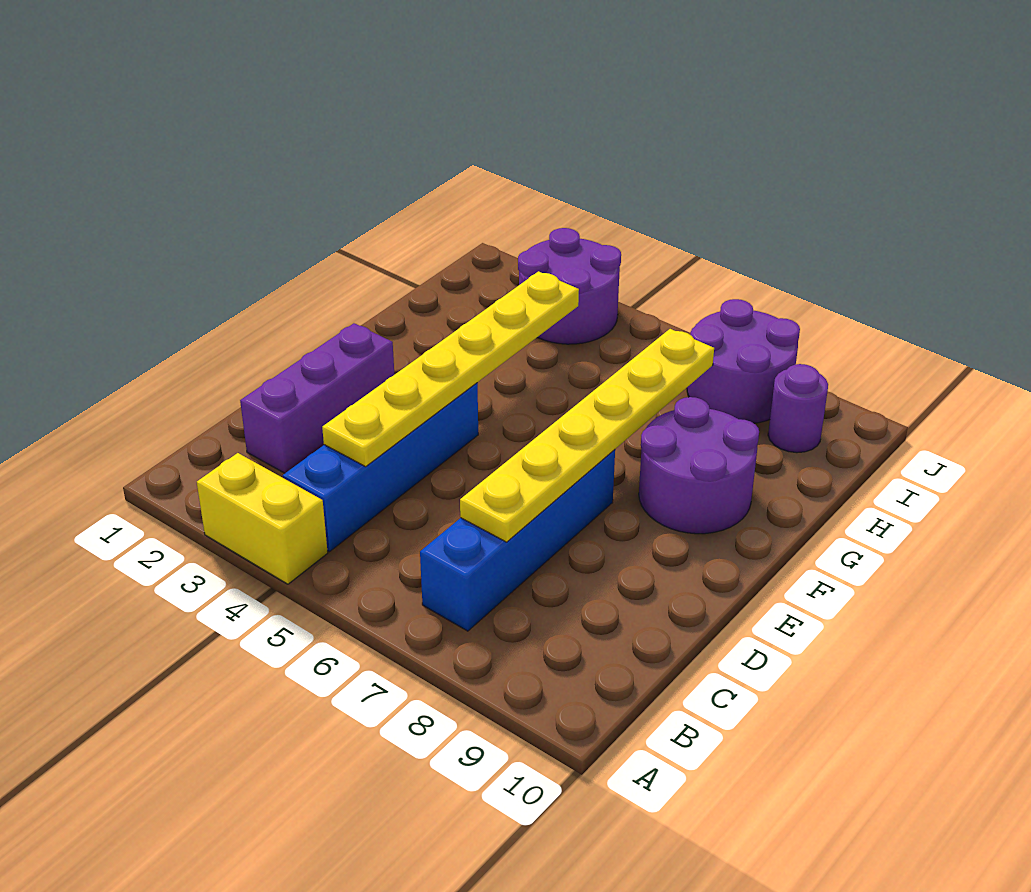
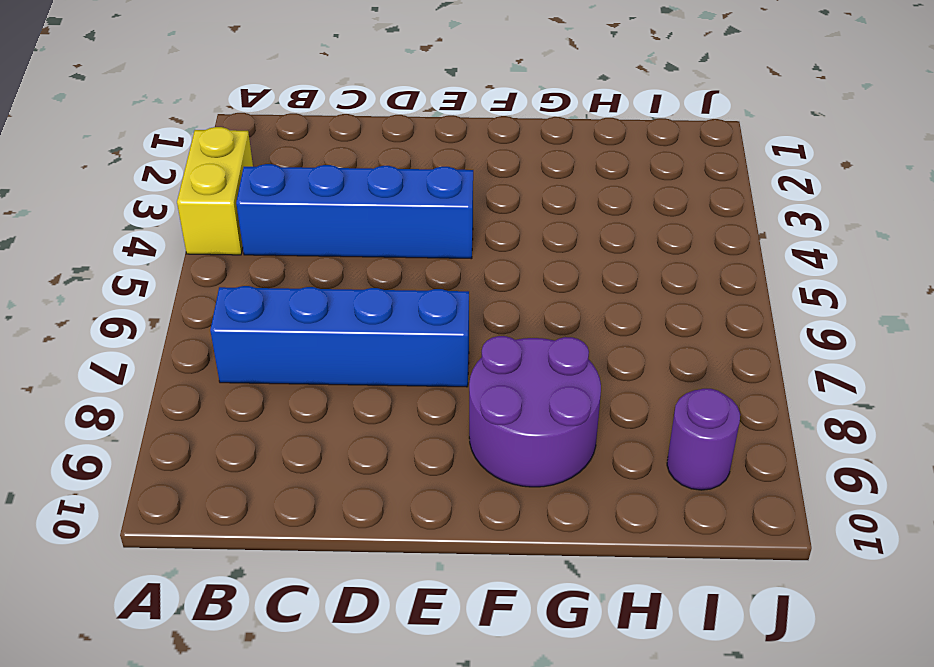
none -> purple 1x3 brick [240,323,394,473]
none -> purple 2x2 round brick [518,228,621,344]

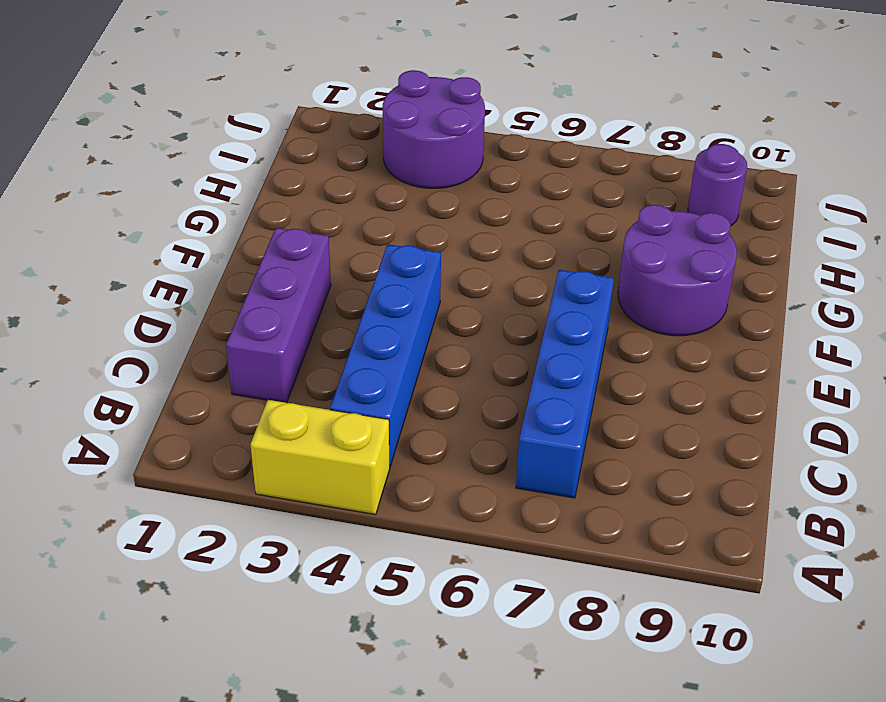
none -> purple 2x2 round brick [687,299,800,423]
none -> yellow 1x6 plate [322,271,579,467]

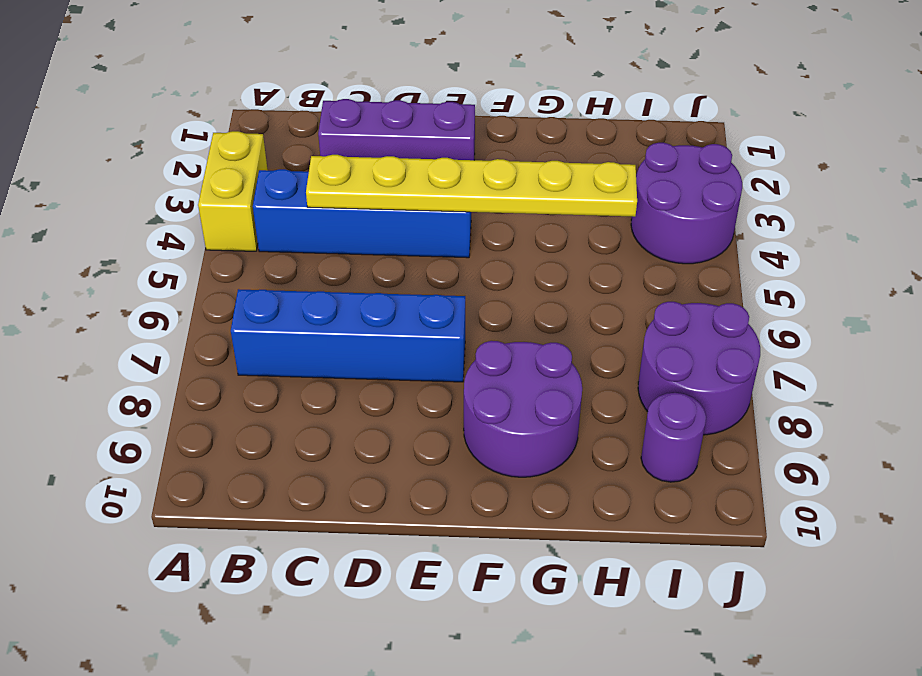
none -> yellow 1x6 plate [460,329,714,542]

